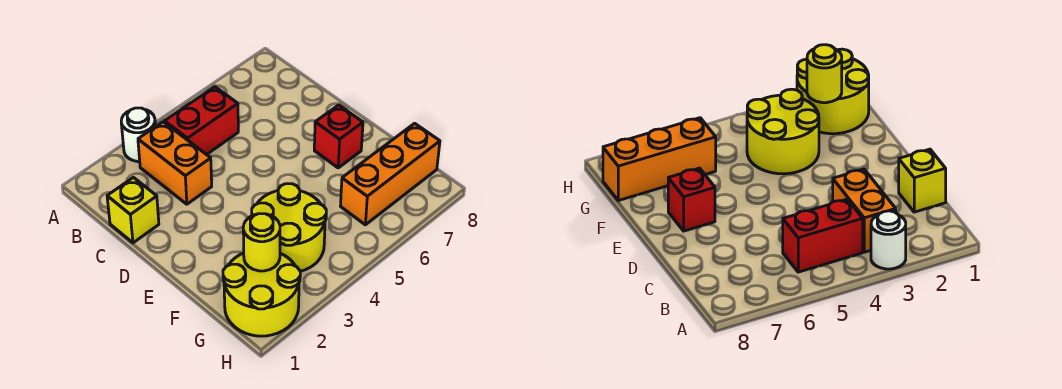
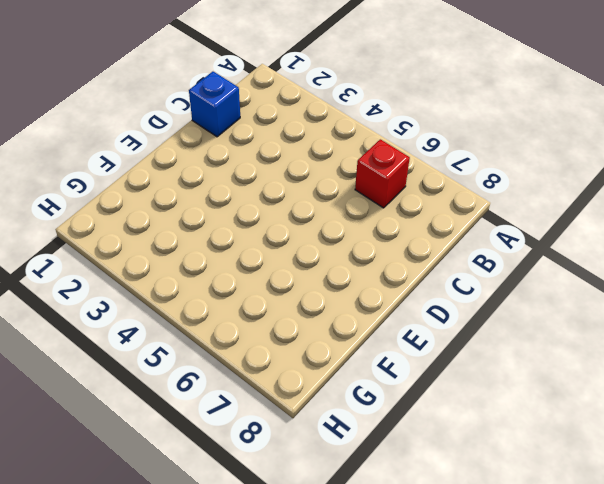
red 1x1 brick [355,139,410,208] -> red 1x1 brick moved to [314,105,363,168]
blue 1x1 brick [189,72,240,137] -> yellow 1x1 brick [107,178,159,243]
none -> white 1x1 round brick [121,108,156,162]
none -> orange 1x2 brick [138,122,212,204]

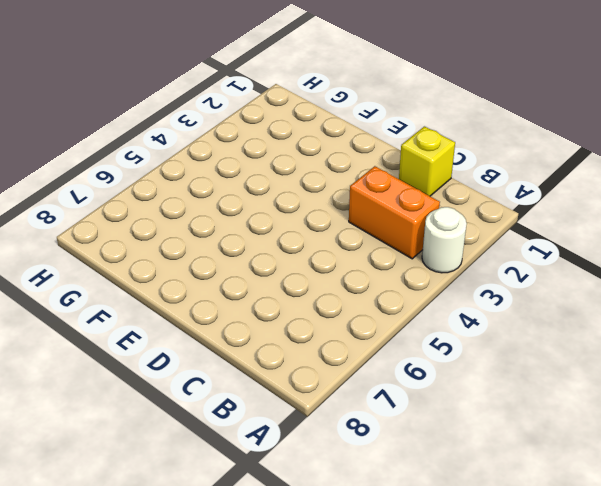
none -> red 1x2 brick [165,87,238,155]
none -> red 1x1 brick [314,105,363,168]

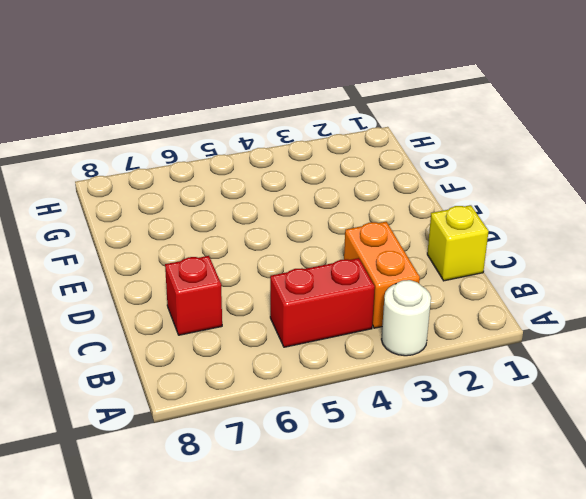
red 1x1 brick [165,256,222,335] -> red 1x1 brick moved to [314,105,363,168]
none -> yellow 2x2 round brick [252,184,326,271]
none -> yellow 2x2 round brick [223,253,300,336]

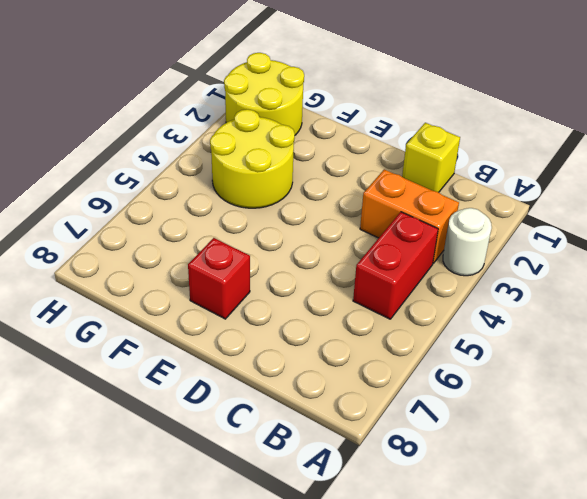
none -> orange 1x3 brick [341,123,440,225]
none -> yellow 1x1 round brick [243,214,280,271]

